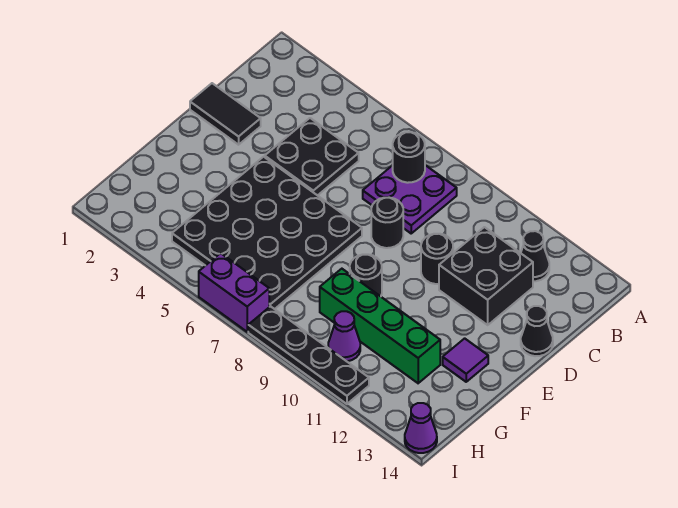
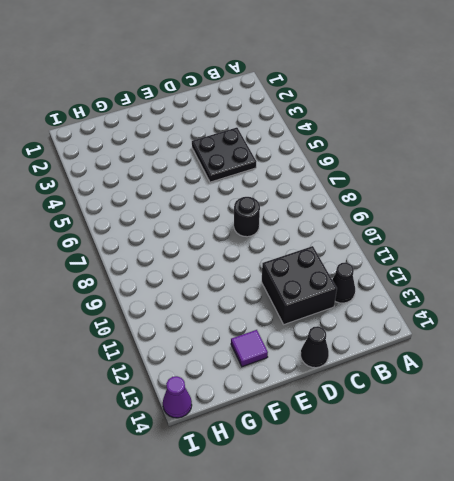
none -> purple 2x2 plate [363,165,457,233]
none -> black 1x2 tile [190,83,261,145]
none -> black 1x1 round brick [421,234,453,284]

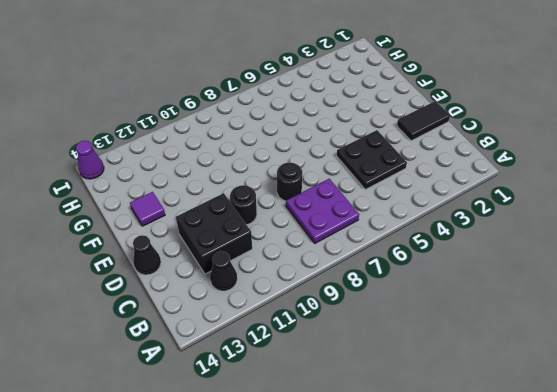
none -> black 4x4 plate [172,157,362,309]
none -> black 1x1 round brick [350,254,382,296]
none -> green 1x4 brick [320,269,440,383]

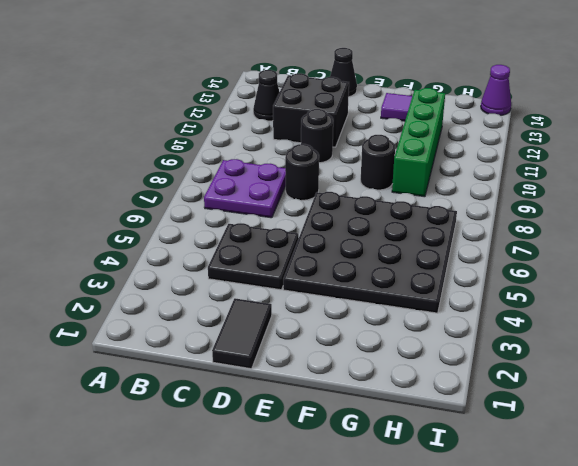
none -> purple 1x1 cone [328,311,360,361]
none -> purple 1x2 brick [199,253,269,332]
none -> black 1x4 plate [248,306,369,404]

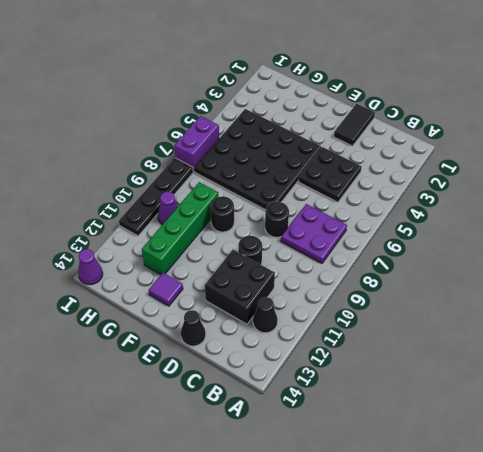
none -> black 1x1 round brick [393,132,425,183]

